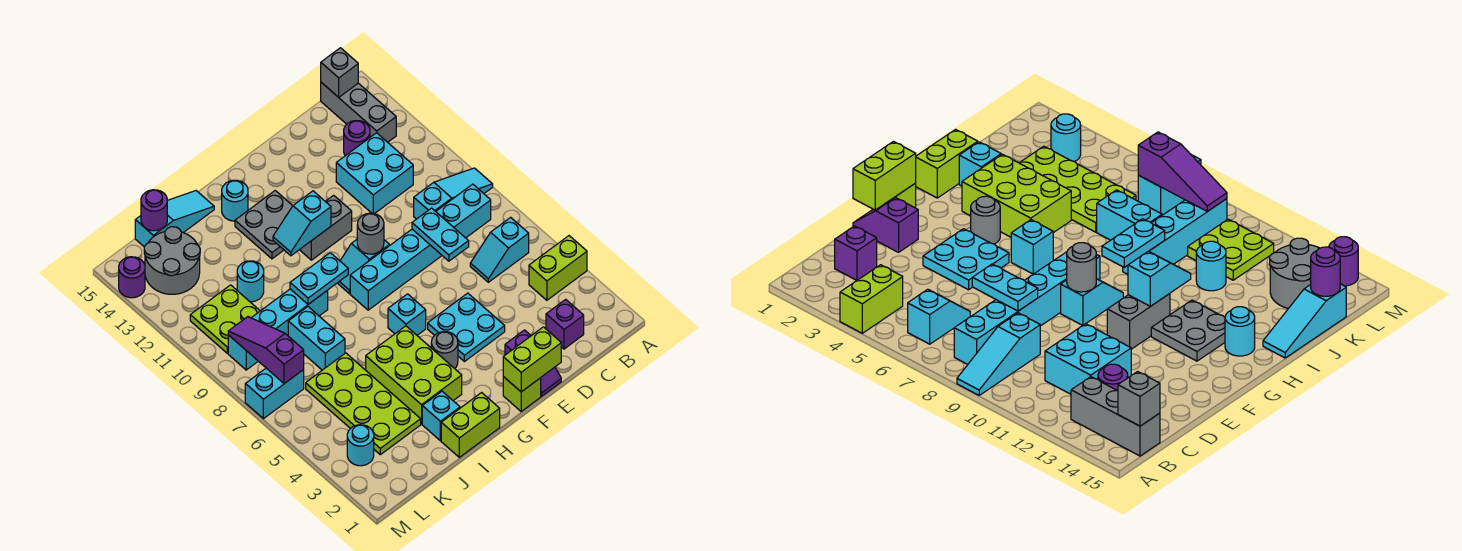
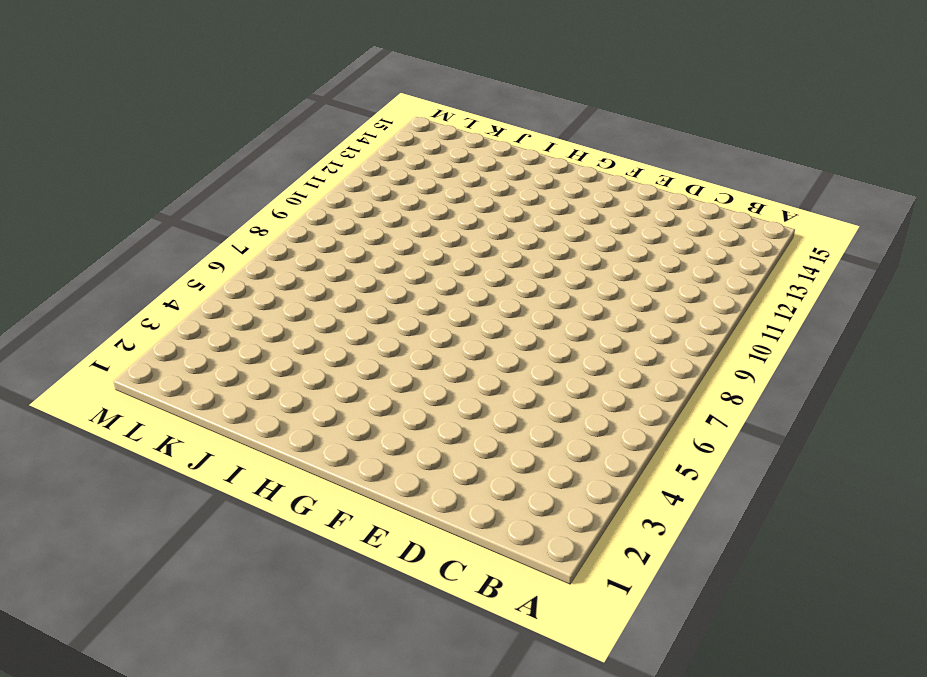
none -> lime 1x2 brick [529,236,587,300]
none -> cyan 1x3 slope [414,168,493,219]
none -> cyan 1x2 slope [470,217,529,282]
none -> cyan 1x6 brick [350,184,491,310]

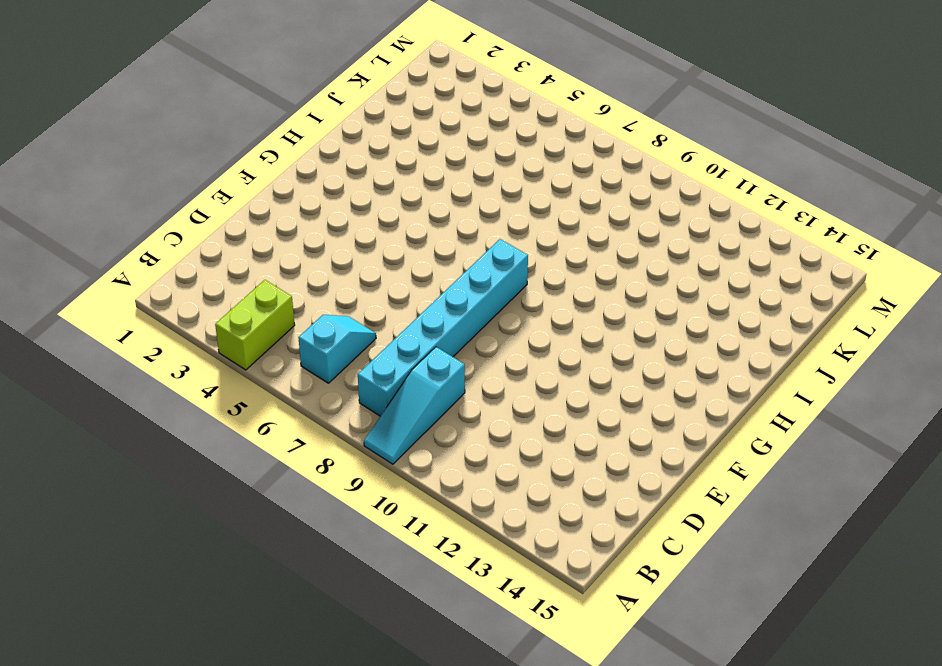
none -> grey 1x3 brick [321,82,396,142]
none -> purple 1x1 brick [546,299,584,349]
none -> cyan 2x2 brick [336,133,413,214]
none -> purple 1x1 round brick [344,121,370,156]

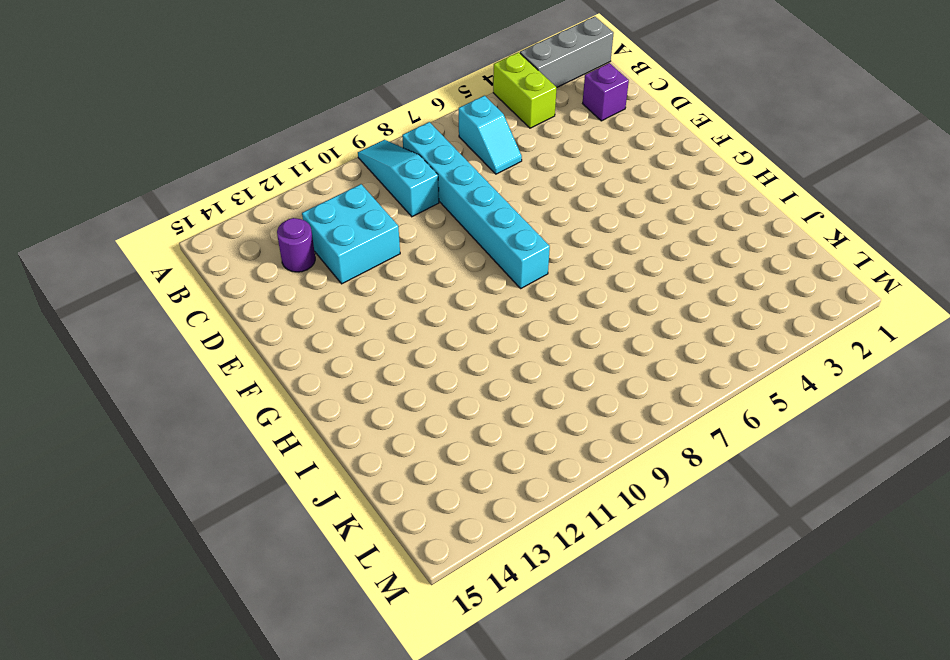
grey 1x3 brick [520,17,614,87] -> grey 1x3 brick moved to [321,82,396,142]
none -> purple 1x2 slope [505,330,561,396]
none -> cyan 2x2 plate [428,293,505,362]
none -> lime 1x1 brick [503,377,541,411]
none -> cyan 1x2 slope [338,240,389,293]

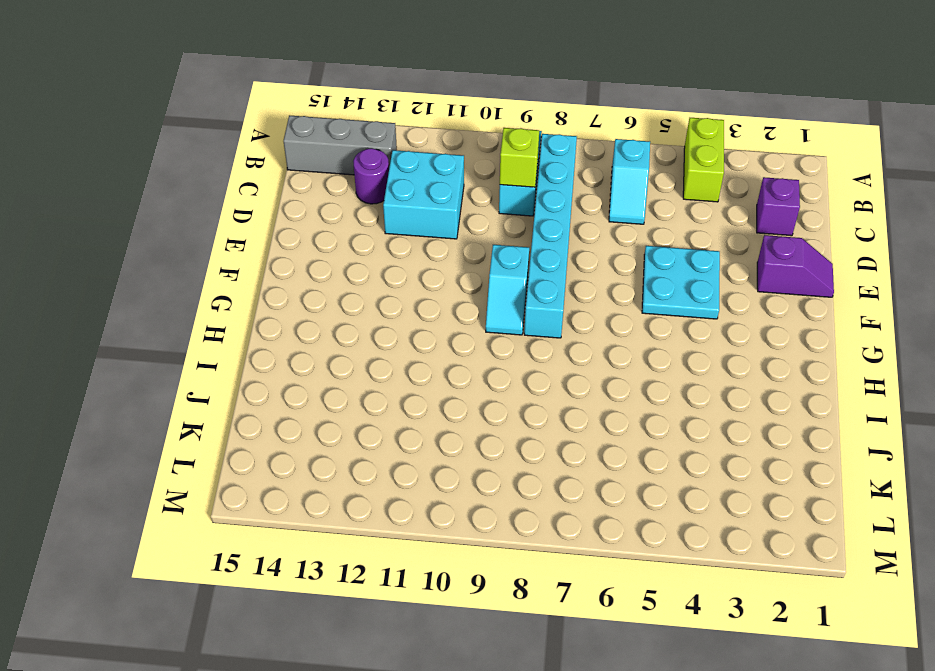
lime 1x1 brick [500,128,539,187] -> lime 1x1 brick moved to [503,377,541,411]
none -> grey 1x2 brick [300,195,352,260]
none -> grey 1x1 round brick [431,332,458,369]
none -> cyan 1x1 brick [388,294,426,335]
none -> grey 2x2 plate [235,191,292,259]

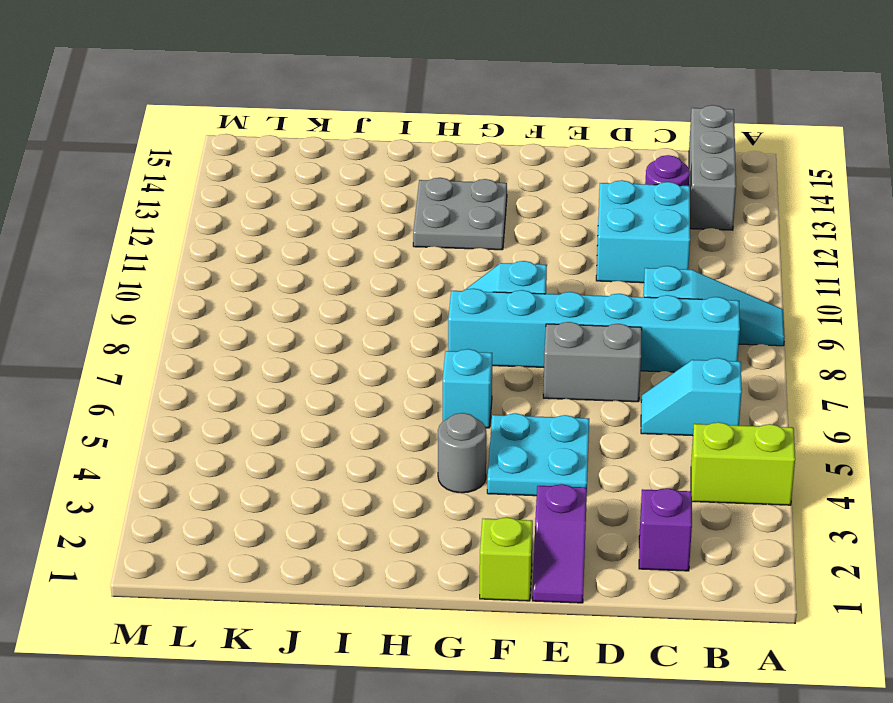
grey 1x2 brick [543,322,642,402] -> grey 1x2 brick moved to [300,195,352,260]
none -> lime 1x2 brick [441,393,500,457]
none -> lime 2x3 brick [366,326,462,424]
none -> cyan 1x1 round brick [222,180,248,221]
none -> cyan 1x1 brick [422,391,460,441]

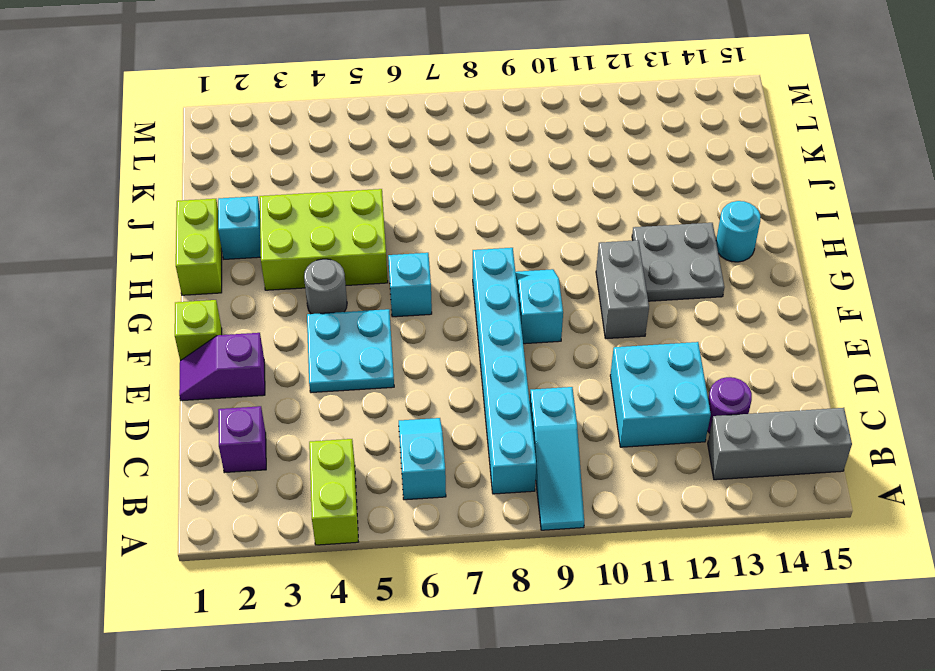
none -> cyan 1x4 brick [228,289,328,370]
none -> cyan 1x3 slope [135,191,214,247]
none -> lime 2x4 plate [306,353,421,455]
none -> cyan 1x2 brick [288,307,345,370]

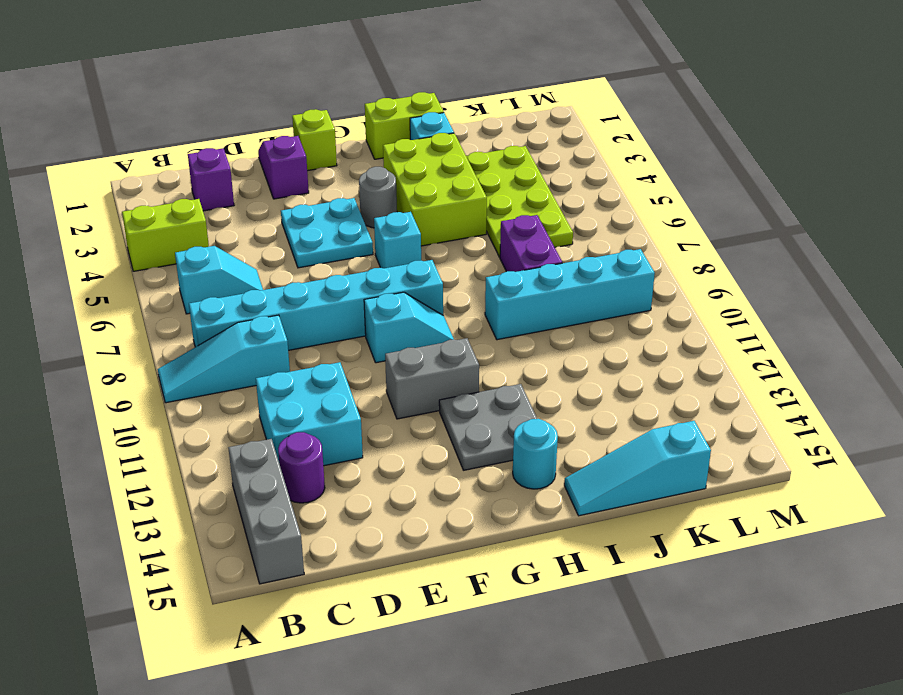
purple 1x2 brick [500,215,562,272] -> cyan 1x2 brick [288,307,345,370]
none -> cyan 1x1 round brick [237,261,264,302]
none -> lime 2x2 plate [190,285,260,353]
none -> grey 2x2 round brick [144,227,200,294]
none -> cyan 1x1 round brick [347,425,374,466]

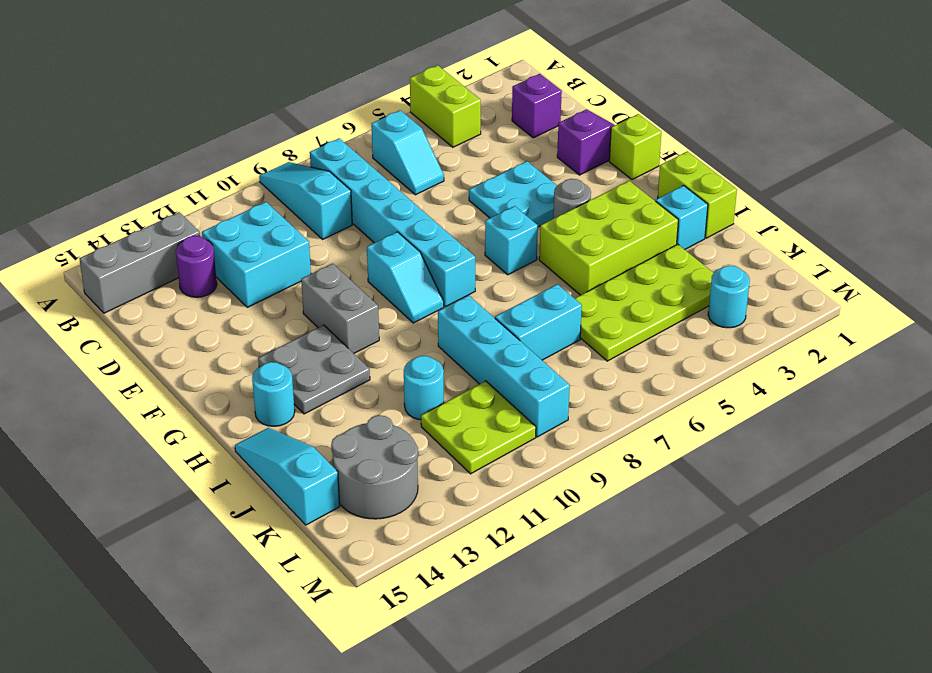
none -> cyan 1x2 brick [245,368,304,419]
none -> purple 1x1 round brick [119,257,145,298]
none -> grey 1x1 brick [321,48,358,97]
none -> cyan 1x2 plate [412,208,469,261]

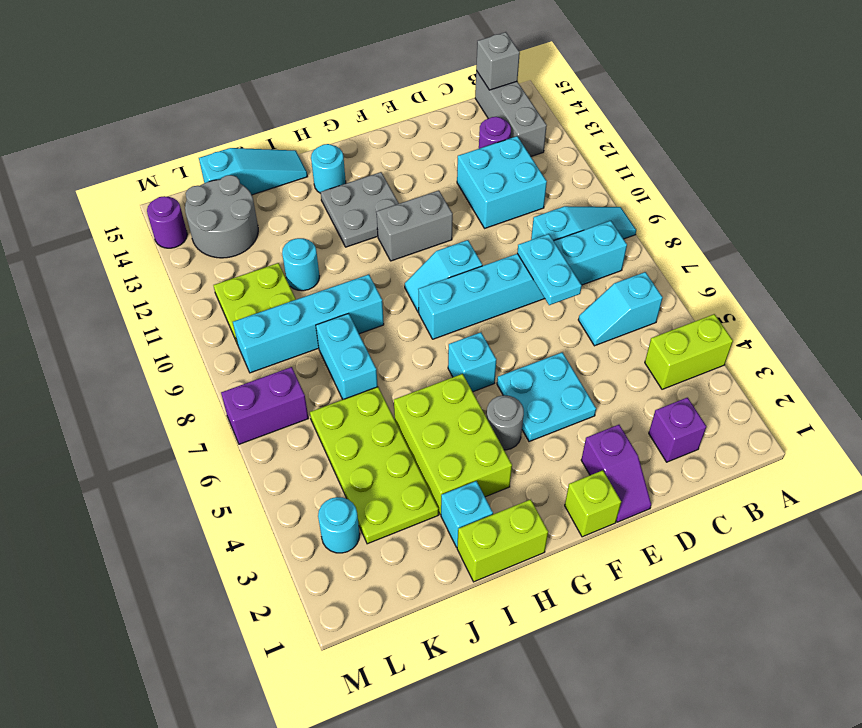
purple 1x2 brick [221,367,308,444] -> cyan 1x2 brick [245,368,304,419]
none -> lime 1x2 brick [503,327,561,392]
none -> grey 1x1 round brick [357,213,384,254]
none -> cyan 1x2 slope [273,191,331,256]
none -> cyan 1x2 plate [290,253,348,304]

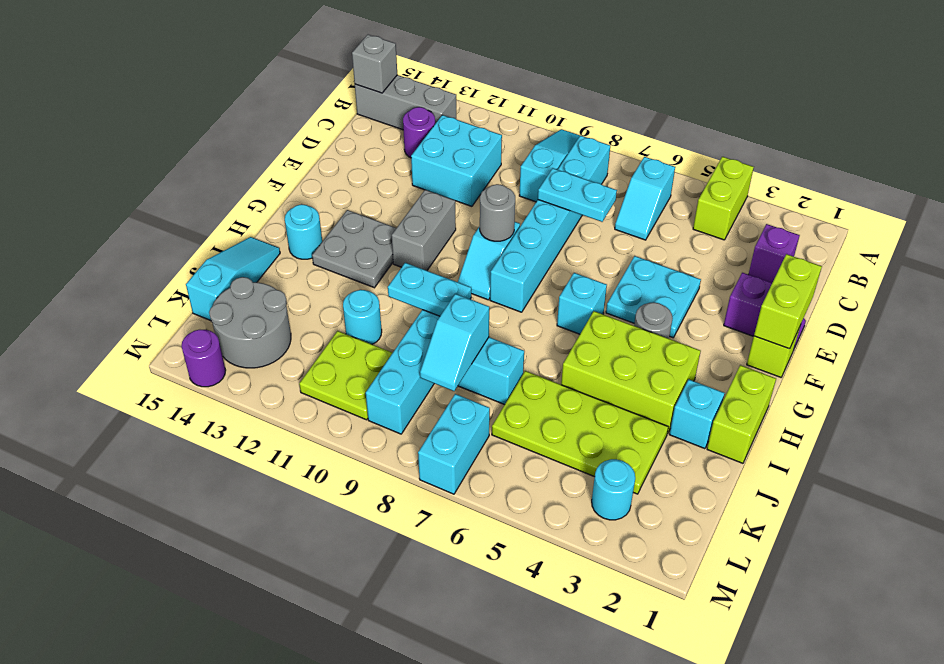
cyan 1x2 plate [388,263,471,316] -> cyan 1x2 plate turned to [290,253,348,304]
cyan 1x2 slope [420,294,489,391] -> cyan 1x2 slope moved to [273,191,331,256]
none -> purple 1x1 round brick [141,190,167,231]
none -> purple 1x3 slope [228,317,304,384]

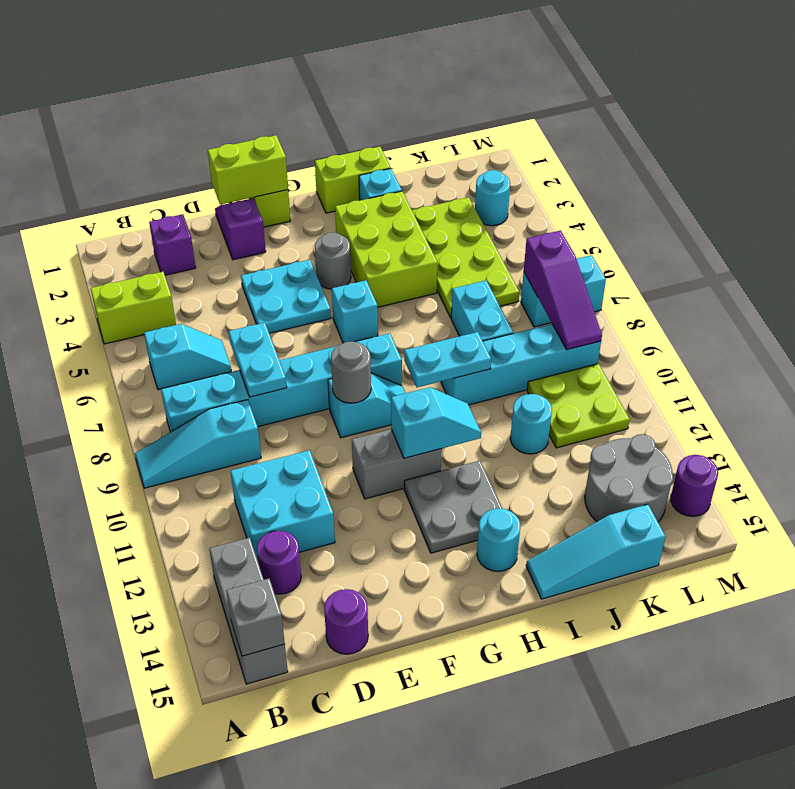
purple 1x1 round brick [324,589,368,654] -> purple 1x1 round brick moved to [141,190,167,231]

